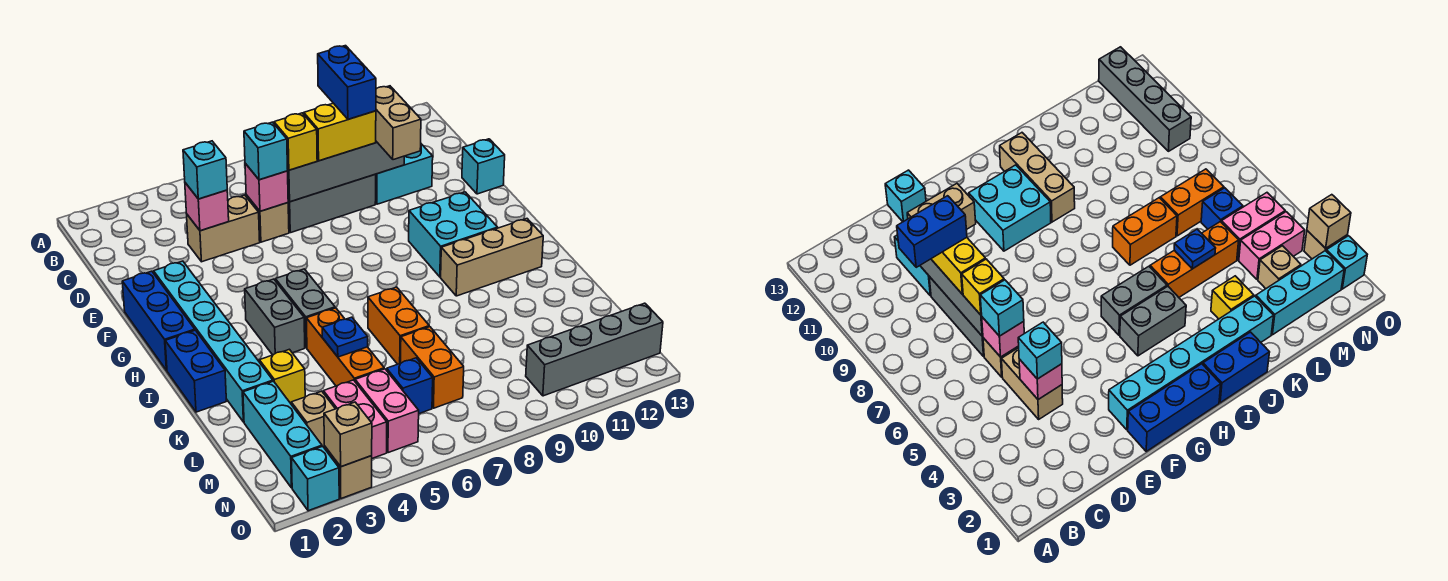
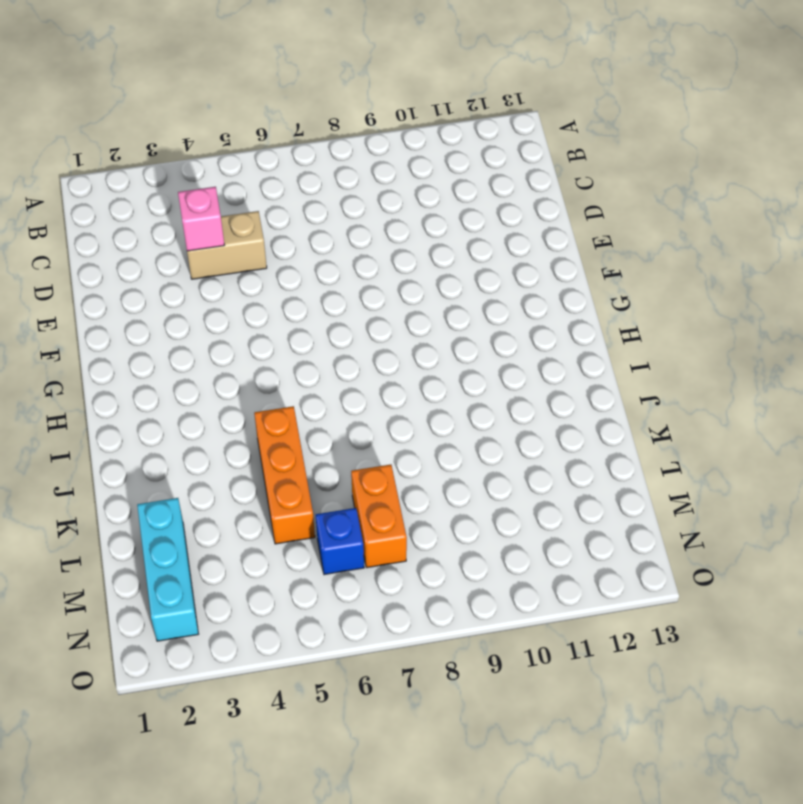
none -> tan 1x1 brick [246,195,289,242]
none -> grey 1x3 brick [288,175,376,233]
none -> cyan 1x2 brick [375,144,433,204]
none -> cyan 1x1 brick [462,139,505,194]

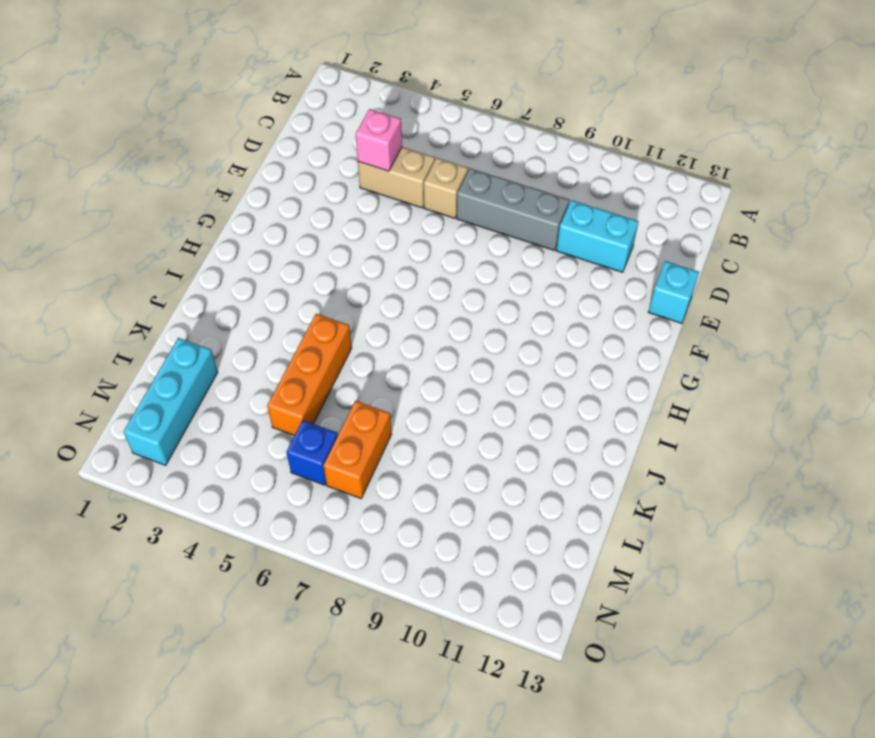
none -> blue 1x3 brick [122,271,195,371]
none -> cyan 1x6 brick [154,261,273,422]
none -> cyan 2x2 brick [409,192,498,277]
none -> grey 1x2 brick [245,279,305,355]

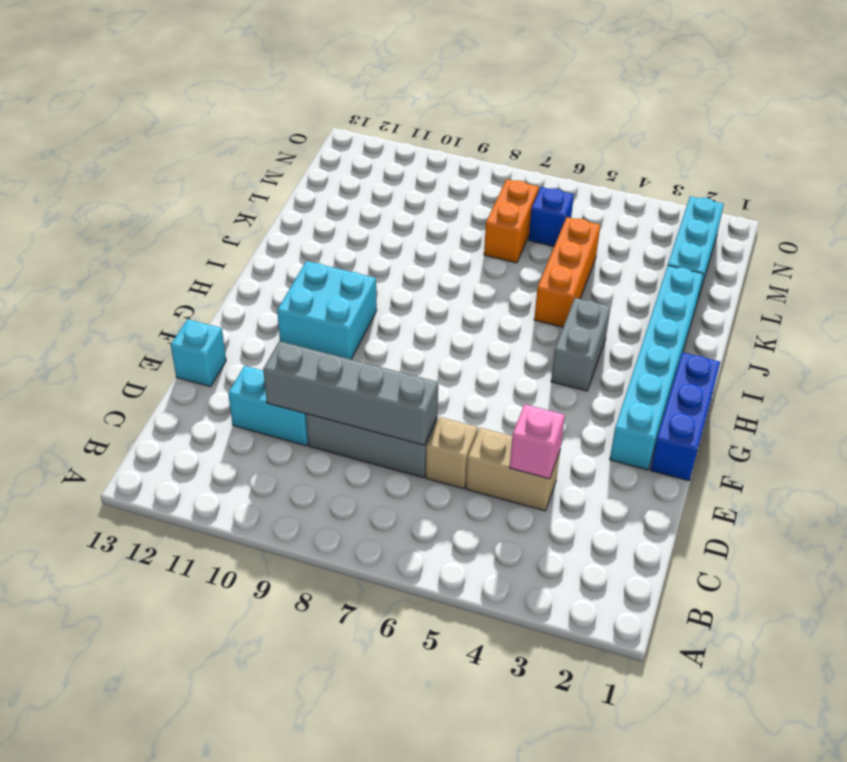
none -> grey 1x2 brick [275,269,335,348]
none -> blue 1x2 brick [165,330,226,412]
none -> tan 1x3 brick [441,219,543,296]
none -> orange 1x2 brick [368,287,429,364]

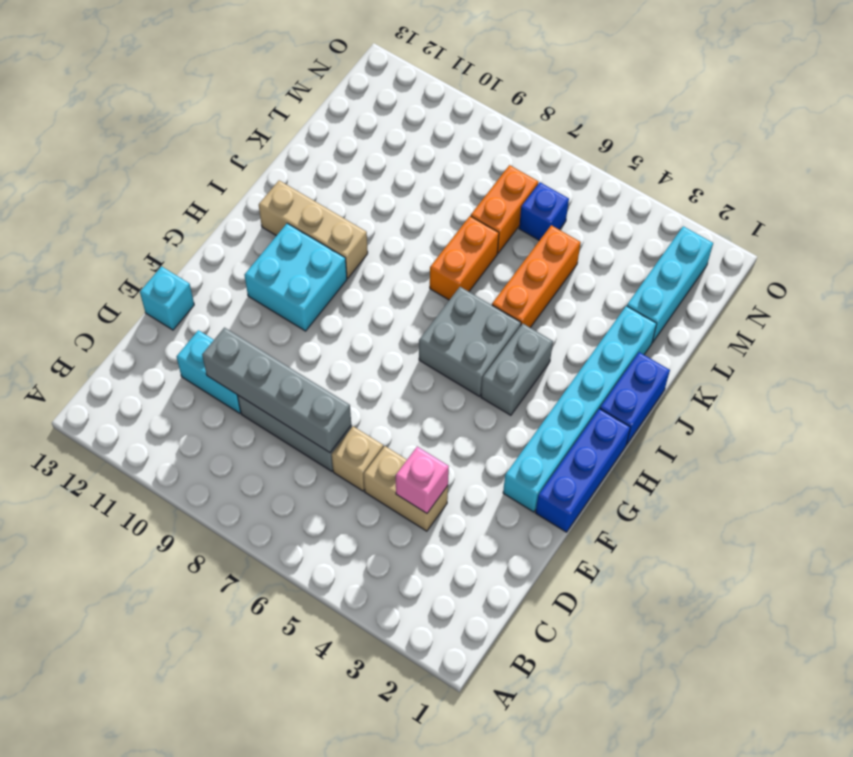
grey 2x2 brick [419,287,521,396] -> grey 1x2 brick [275,269,335,348]
none -> yellow 1x1 brick [259,349,305,403]
none -> tan 1x1 brick [291,391,335,447]
none -> pink 1x2 brick [323,380,387,458]
none -> pink 1x2 brick [355,369,419,453]

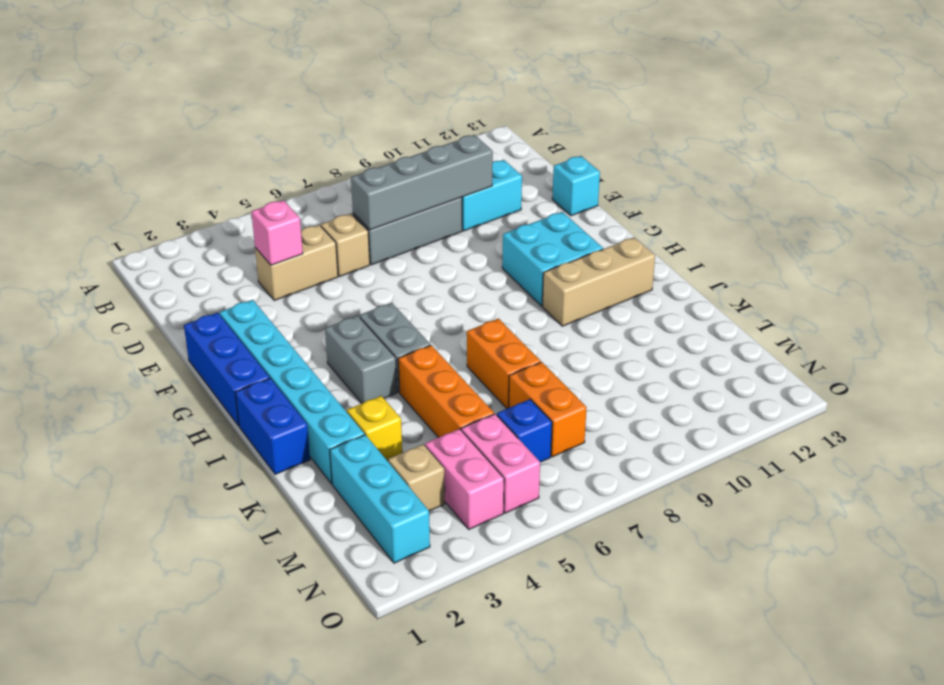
none -> grey 1x4 brick [526,303,663,396]
none -> cyan 1x1 brick [292,446,339,511]
none -> tan 1x1 brick [324,446,372,498]
none -> pink 1x1 brick [245,163,288,211]

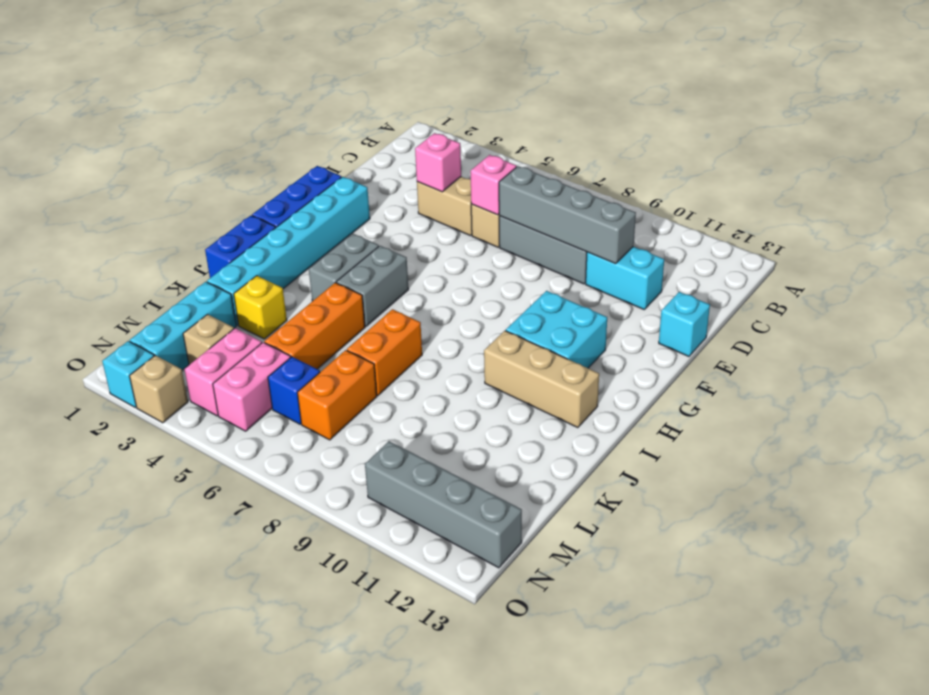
none -> blue 1x1 plate [322,317,368,357]
none -> tan 1x1 brick [324,402,372,467]
none -> cyan 1x1 brick [183,141,227,199]
none -> cyan 1x1 brick [244,122,288,180]

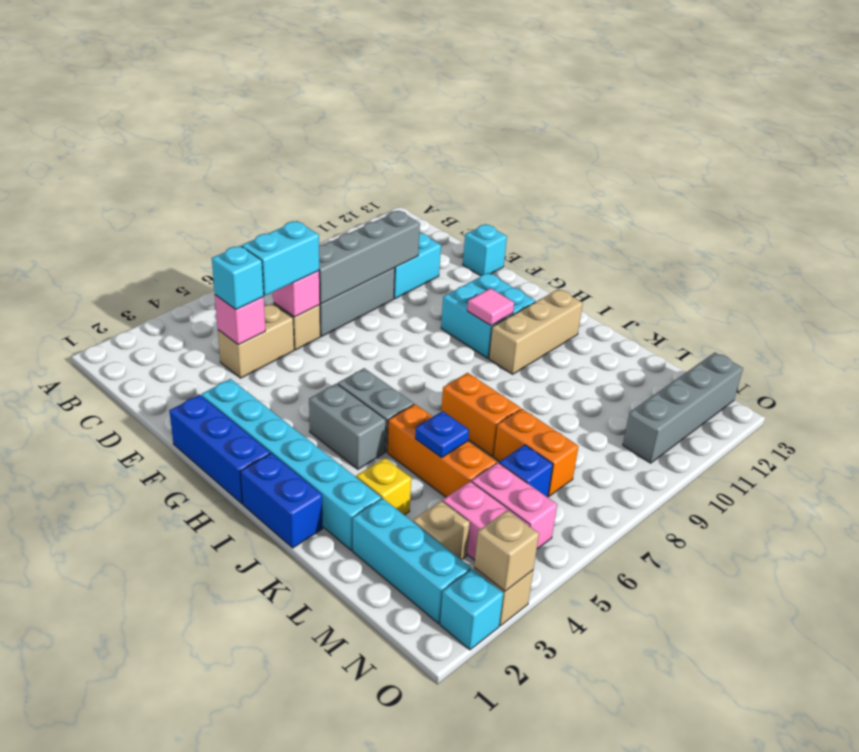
cyan 1x2 brick [242,221,319,296] -> cyan 1x1 brick [244,122,288,180]
pink 1x1 tile [467,288,514,326] -> none
none -> yellow 1x1 brick [274,113,317,170]
none -> yellow 1x2 brick [304,103,376,161]
none -> tan 1x2 brick [376,86,421,160]
none -> blue 1x2 brick [318,46,376,119]

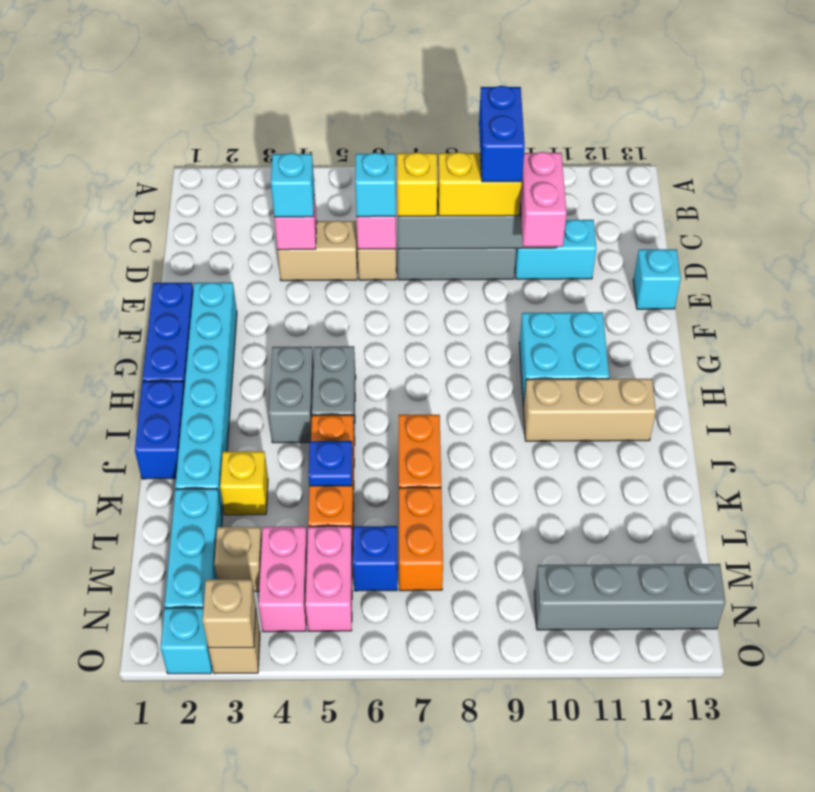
pink 1x2 brick [520,152,567,247] -> tan 1x2 brick [376,86,421,160]

